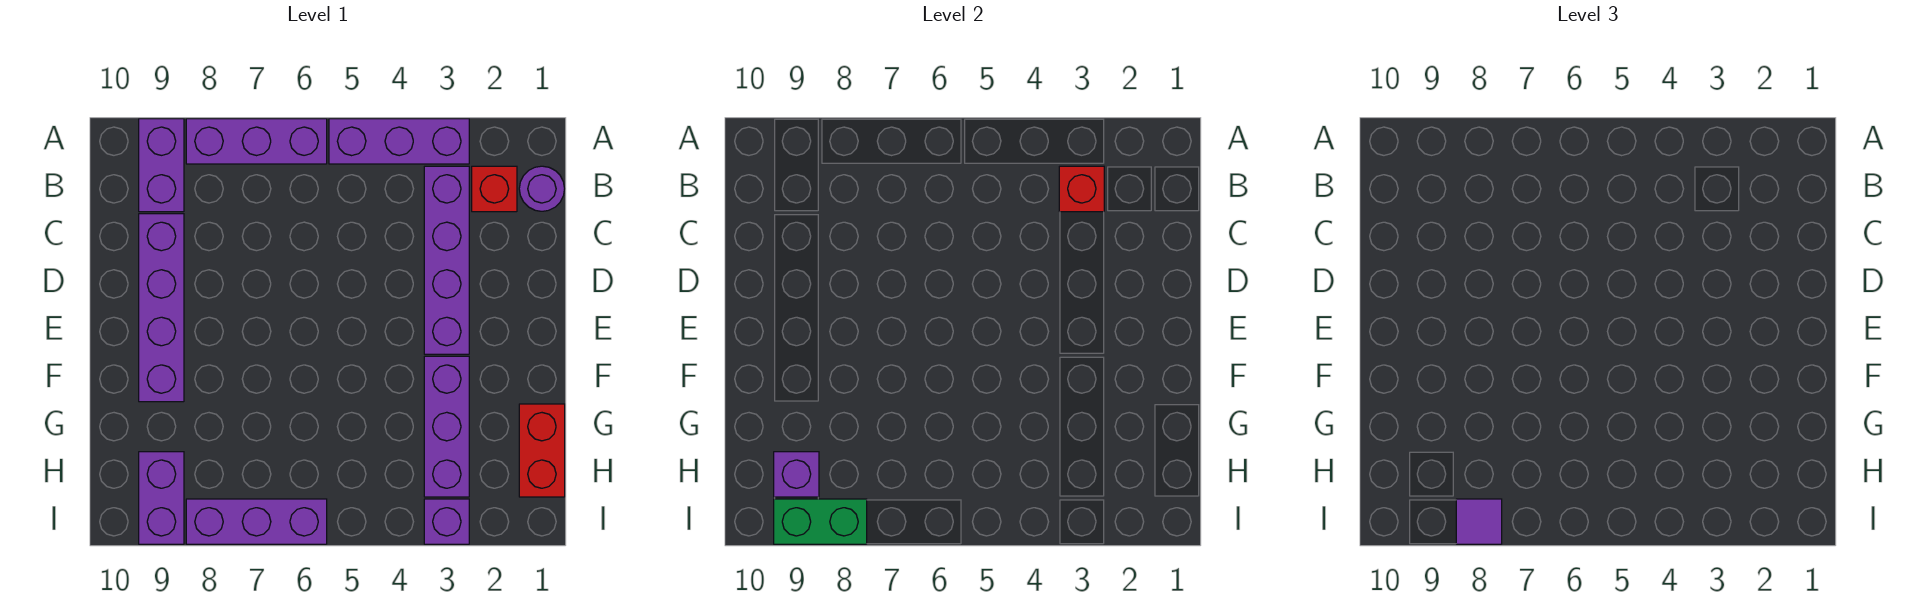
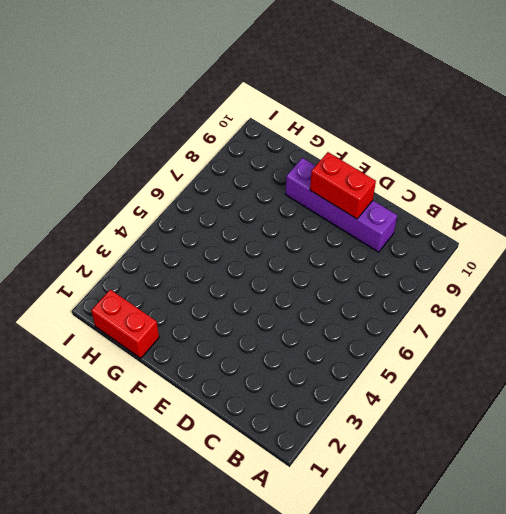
red 1x2 brick [310,152,376,219] -> none
none -> purple 1x3 brick [329,119,469,164]
none -> purple 1x3 brick [186,119,327,164]
none -> purple 1x2 brick [139,119,184,212]

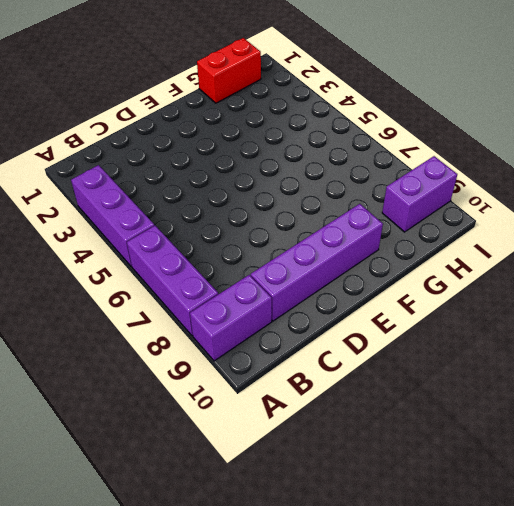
none -> purple 1x1 round brick [519,166,565,211]
none -> red 1x1 brick [472,166,517,212]
none -> purple 1x4 brick [424,166,469,354]

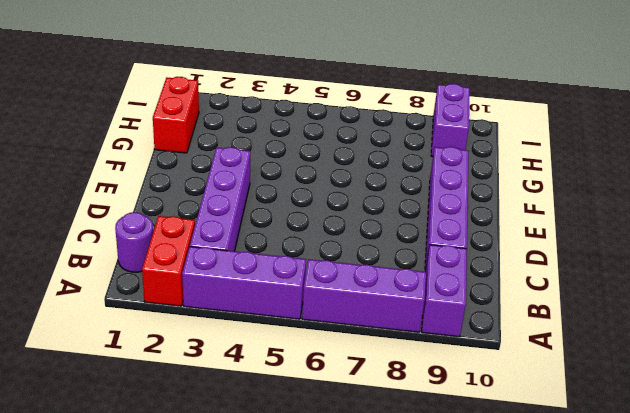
red 1x2 brick [142,216,195,306] -> red 1x1 brick [472,166,517,212]
none -> purple 1x3 brick [424,356,469,497]
none -> purple 1x1 brick [424,499,469,544]
none -> purple 1x3 brick [186,499,327,544]

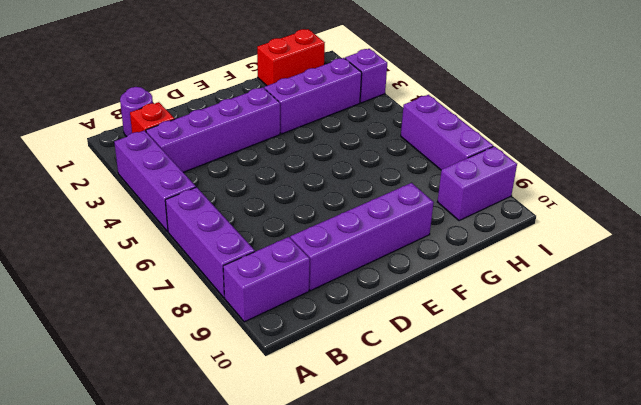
none -> red 1x1 brick [1059,166,1104,212]
none -> purple 1x1 brick [774,452,819,497]
none -> green 1x2 brick [774,499,867,544]

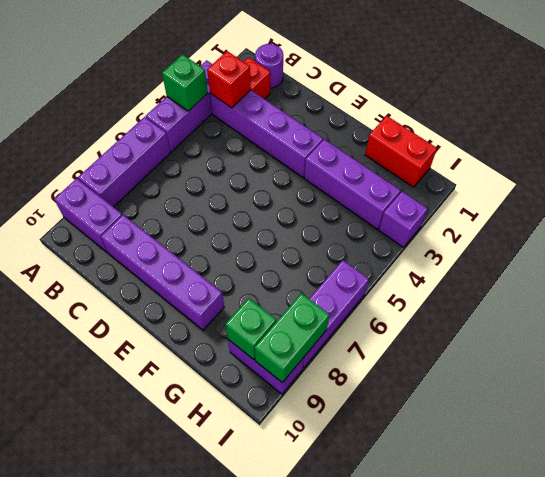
green 1x1 brick [162,55,208,111] -> none
green 1x1 brick [225,298,276,360] -> purple 1x1 brick [774,452,819,497]
none -> purple 1x1 tile [1456,499,1502,544]

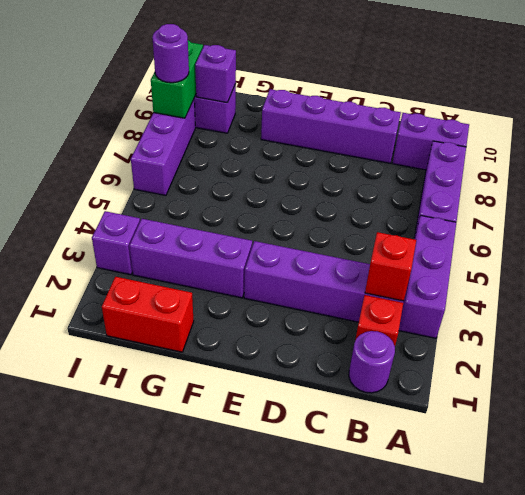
purple 1x1 round brick [152,24,189,83] -> purple 1x1 tile [1456,499,1502,544]

